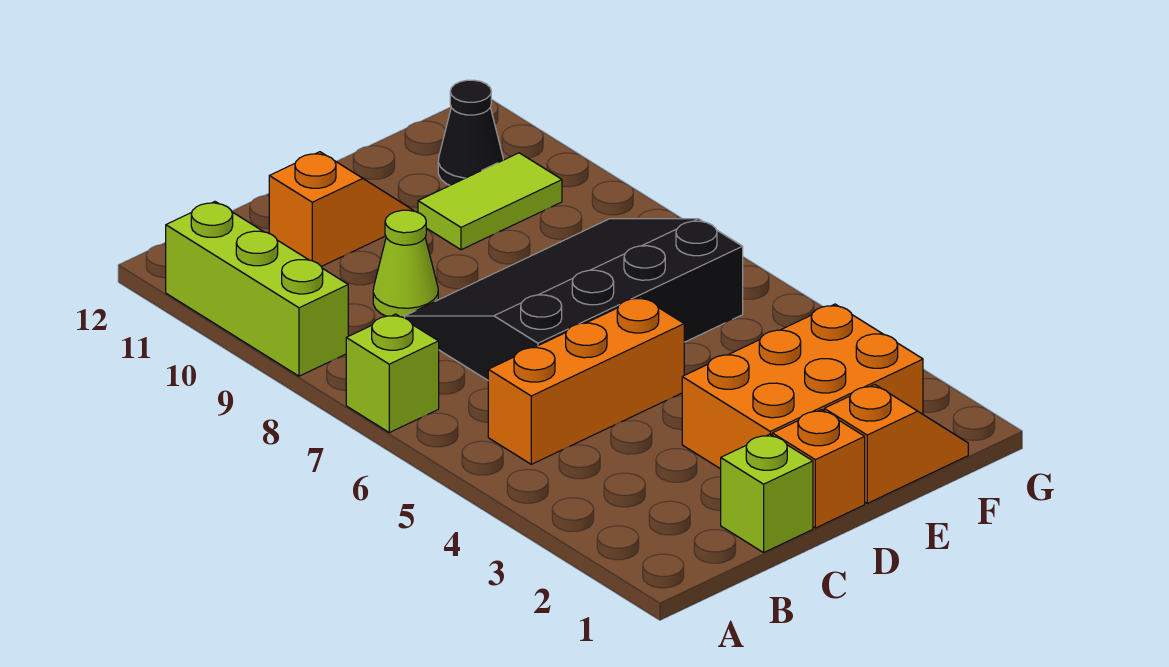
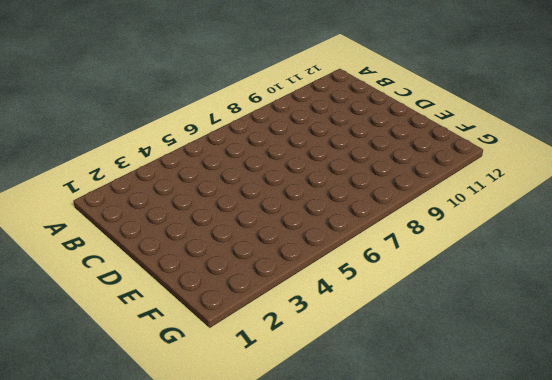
none -> lime 1x1 brick [346,314,439,432]
none -> lime 1x3 brick [166,202,348,376]
none -> orange 1x3 brick [488,297,684,464]

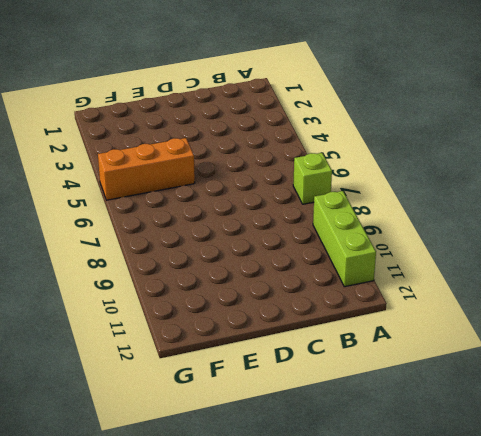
orange 1x3 brick [98,138,195,200] -> orange 1x3 brick moved to [488,297,684,464]
none -> lime 1x1 brick [721,434,813,553]
none -> black 3x4 slope [405,219,743,380]
none -> lime 1x1 cone [373,210,438,318]

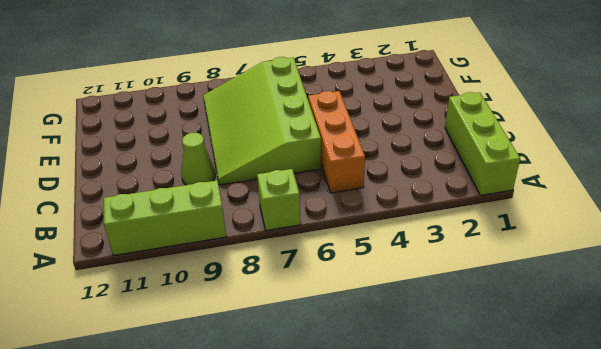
lime 1x3 brick [445,92,520,195] -> lime 1x1 brick [721,434,813,553]
lime 3x4 slope [203,57,321,185] -> black 3x4 slope [405,219,743,380]
none -> orange 1x2 slope [269,152,413,266]
none -> orange 1x1 brick [772,410,865,528]
none -> orange 2x3 brick [682,304,923,469]

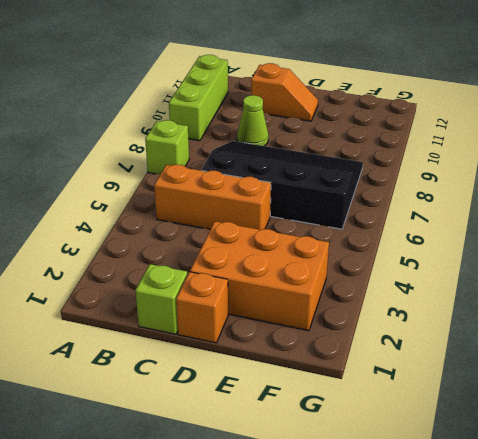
none -> orange 1x2 slope [824,385,968,503]
none -> lime 1x2 tile [418,153,562,250]
none -> black 1x1 cone [438,80,503,185]

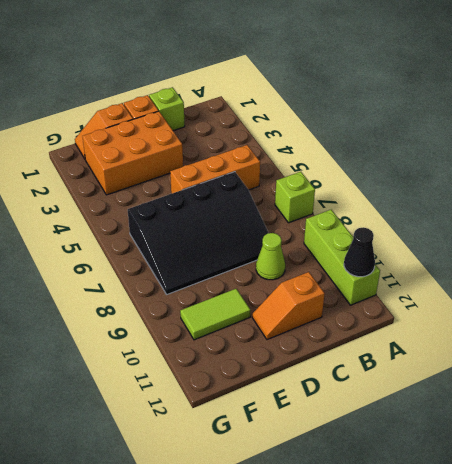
black 1x1 cone [344,227,375,277] -> black 1x1 cone moved to [438,80,503,185]

